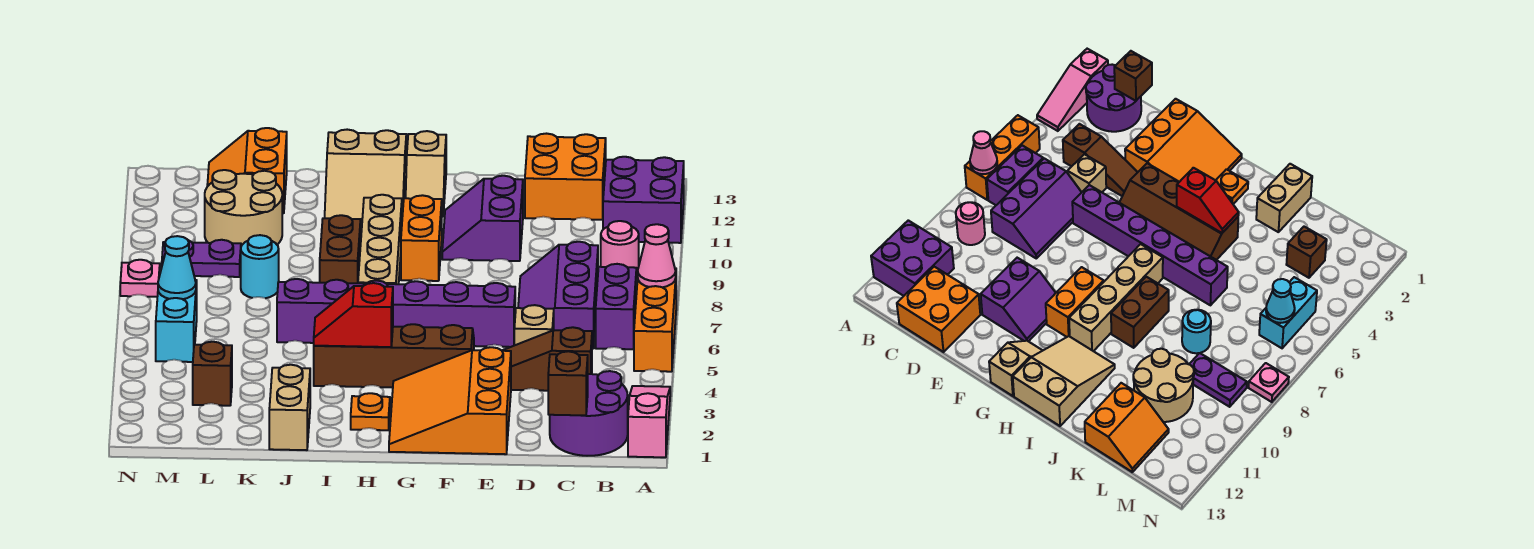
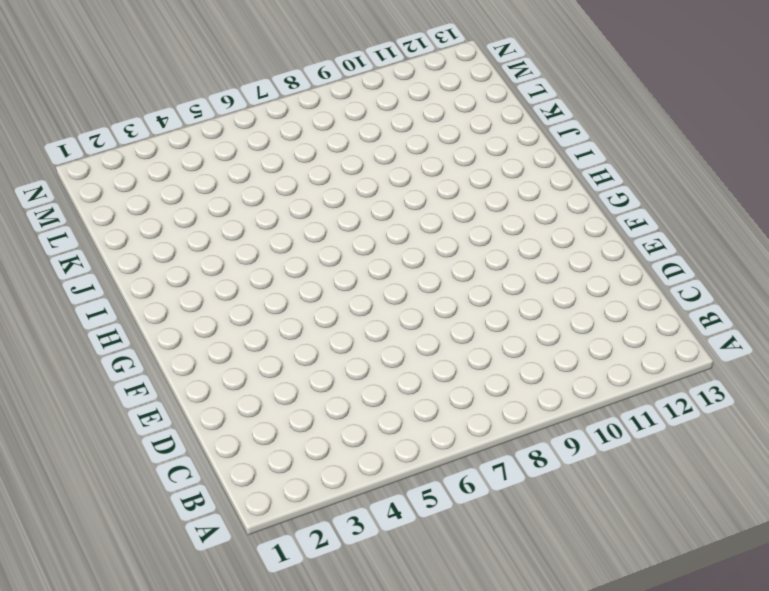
none -> pink 1x3 slope [628,386,670,457]
none -> orange 1x3 brick [634,268,676,372]
none -> purple 2x2 brick [603,157,684,243]
none -> purple 2x2 round brick [550,371,628,456]

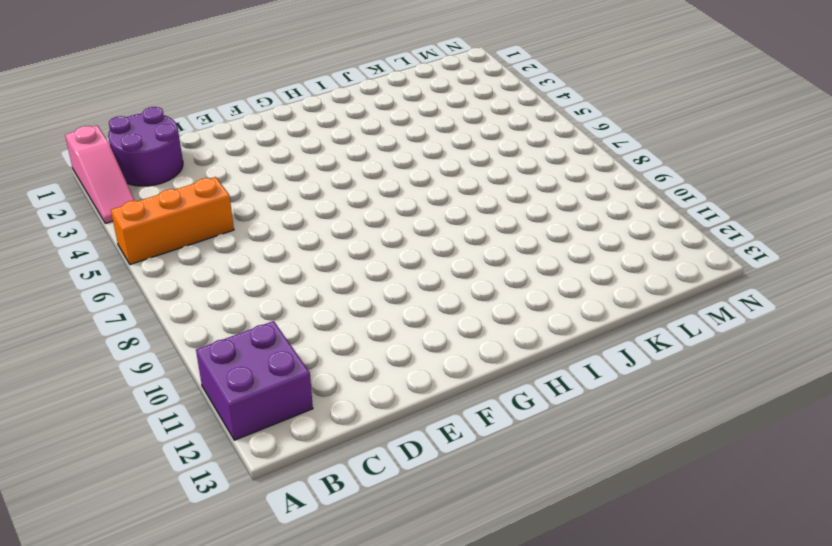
orange 1x3 brick [111,177,234,265] -> orange 1x3 brick turned to [634,268,676,372]
none -> purple 1x2 brick [596,264,636,349]
none -> pink 1x1 round brick [601,221,639,279]
none -> brown 1x3 slope [502,327,592,391]
none -> purple 2x3 slope [518,242,598,349]

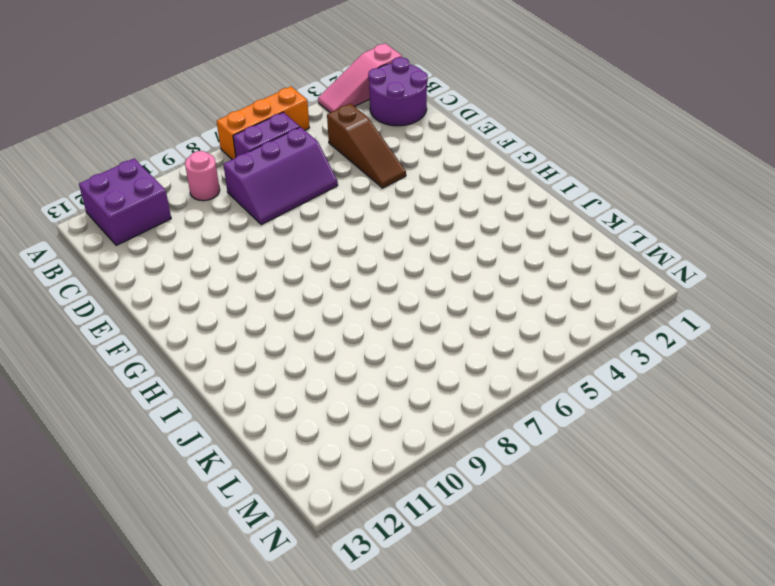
none -> orange 2x2 brick [525,134,606,220]
none -> tan 1x1 brick [514,305,554,345]
none -> orange 3x3 slope [389,347,511,454]
none -> purple 1x6 brick [277,279,515,347]

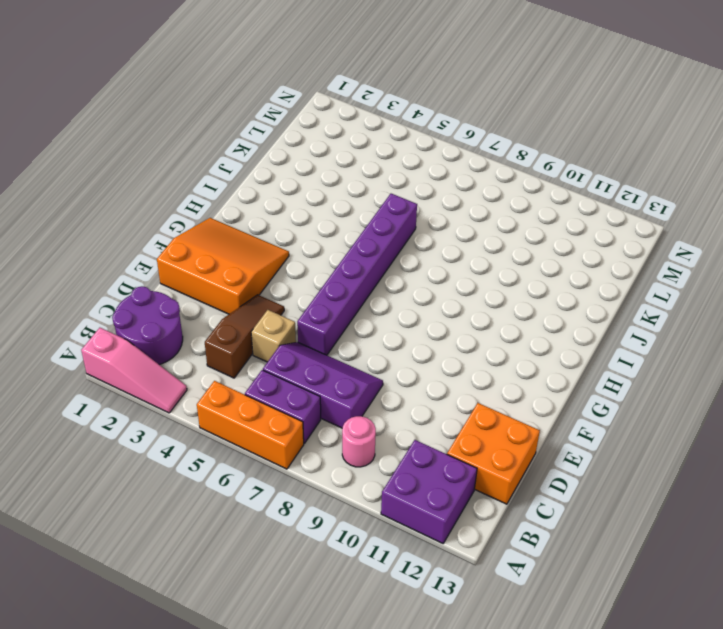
none -> purple 2x2 slope [442,176,523,261]
none -> brown 2x4 slope [314,324,474,387]
none -> orange 1x2 brick [401,195,442,281]
none -> tan 1x2 slope [406,131,446,217]

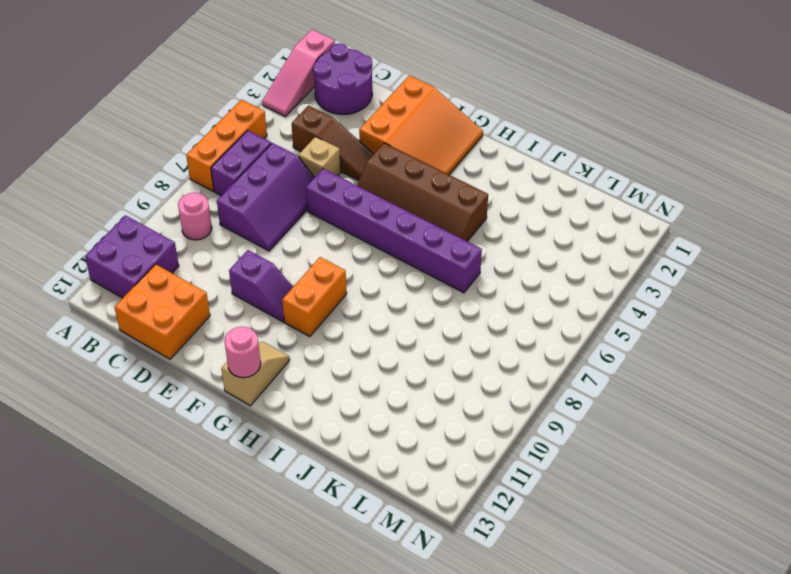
purple 1x2 slope [229,250,293,322] -> purple 2x2 slope [442,176,523,261]
pink 1x1 round brick [224,327,261,378] -> none
none -> orange 1x1 plate [351,393,390,430]
none -> tan 1x4 brick [358,195,402,284]
none -> tan 2x3 slope [325,130,406,232]
none -> brown 1x2 brick [320,215,361,283]

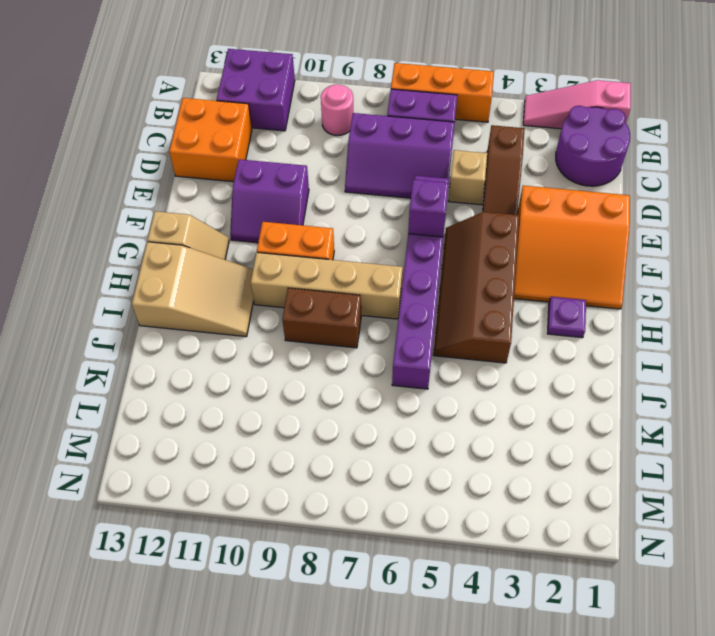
purple 1x1 brick [408,180,449,237] -> none
purple 1x1 plate [547,297,586,338] -> orange 1x1 plate [351,393,390,430]
none -> tan 1x2 brick [269,365,310,450]
none -> cyan 1x1 round brick [241,235,279,298]
none -> tan 2x2 round brick [205,170,282,246]
none -> orange 2x2 slope [207,128,287,213]

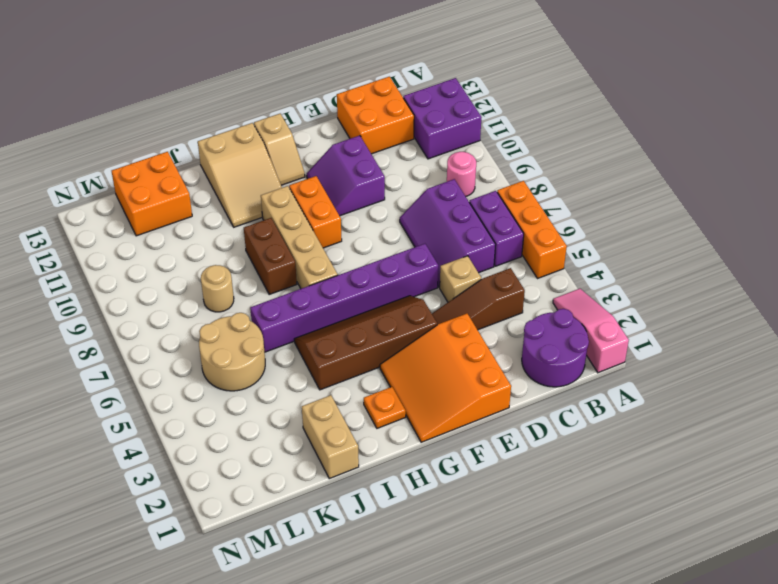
tan 2x2 round brick [199,313,265,391] -> tan 2x2 round brick moved to [205,170,282,246]
tan 1x1 round brick [201,265,234,312] -> cyan 1x1 round brick [241,235,279,298]
orange 2x2 brick [112,152,192,236] -> orange 2x2 slope [207,128,287,213]
none -> brown 1x1 brick [193,342,232,406]
none -> purple 1x2 plate [162,240,241,277]
none -> cyan 1x2 brick [156,280,197,362]
none -> pink 1x1 plate [120,260,160,297]

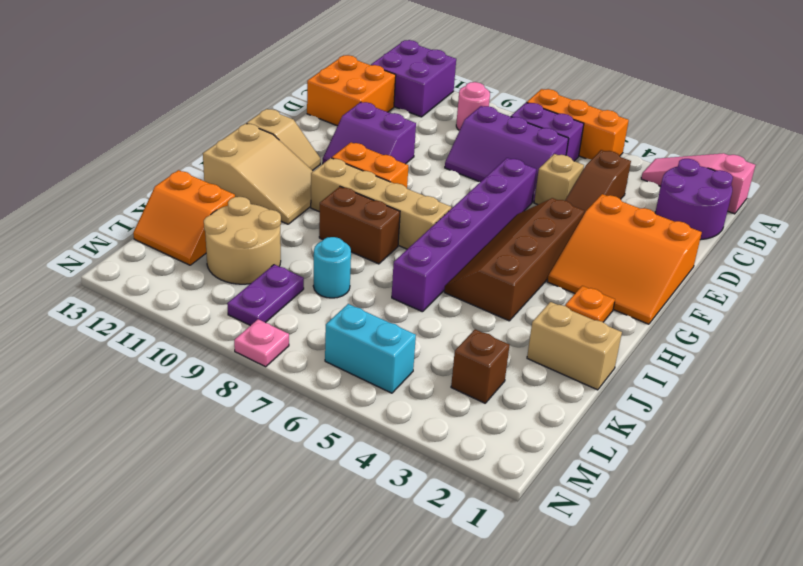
none -> pink 1x1 cone [638,224,676,287]
none -> brown 1x1 brick [548,351,588,415]
none -> red 1x2 slope [314,283,393,347]
none -> cyan 1x1 cone [158,236,196,299]

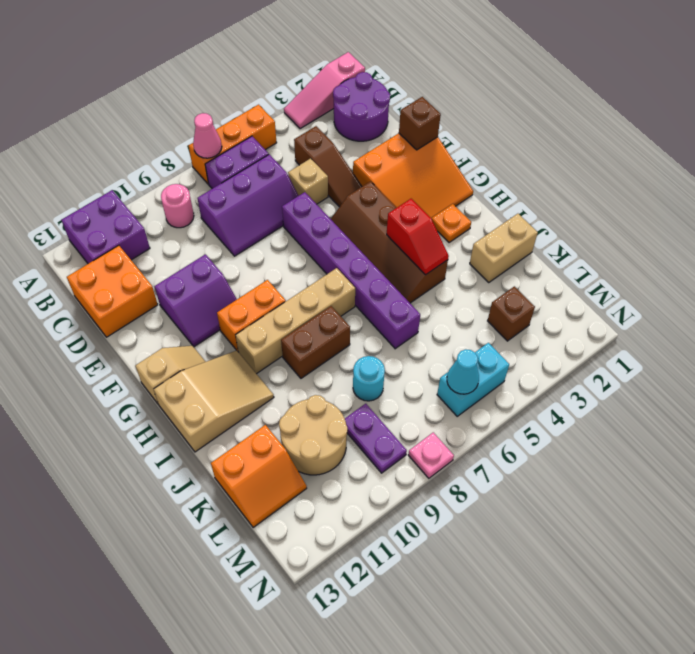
brown 1x1 brick [399,97,441,150] -> brown 1x1 brick moved to [548,351,588,415]

